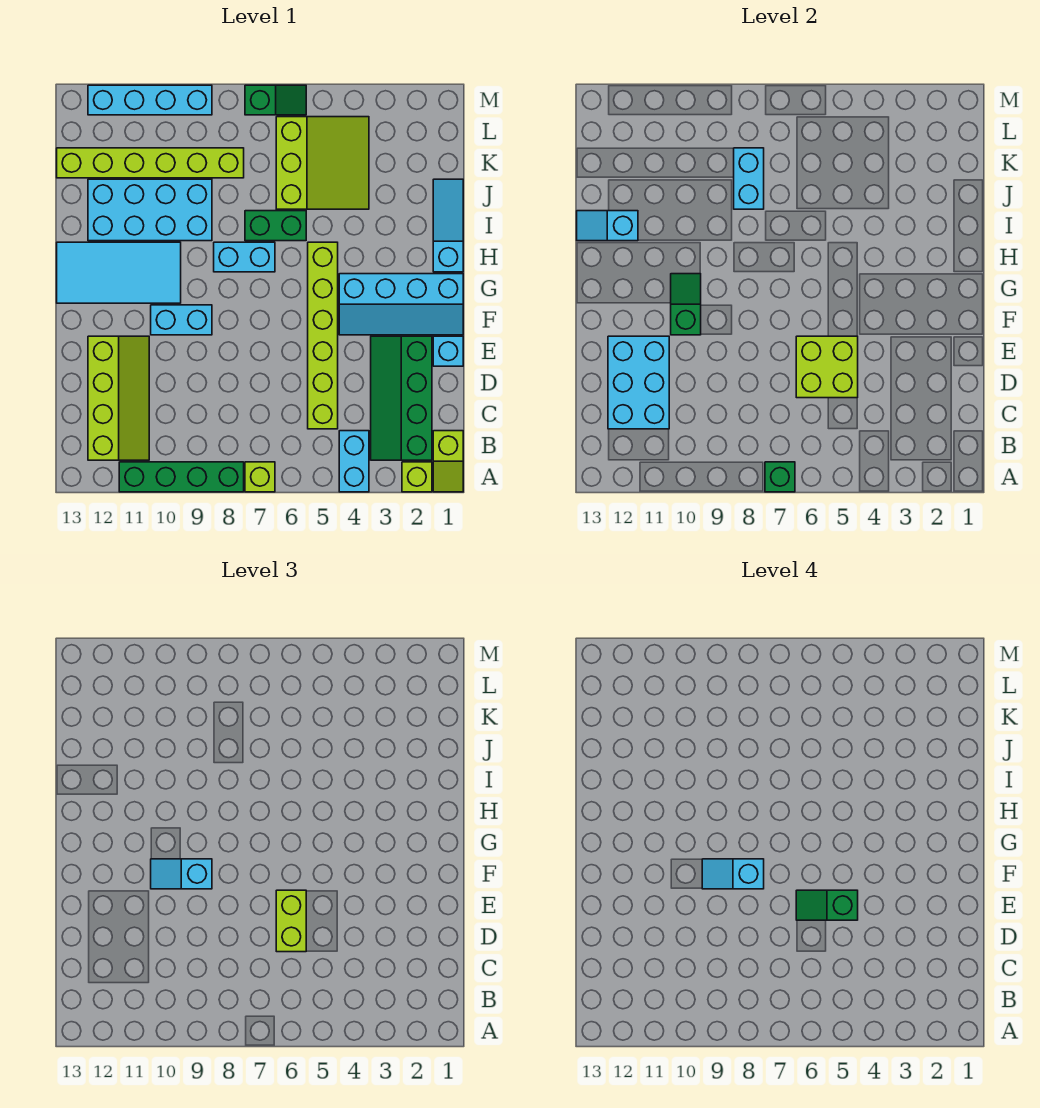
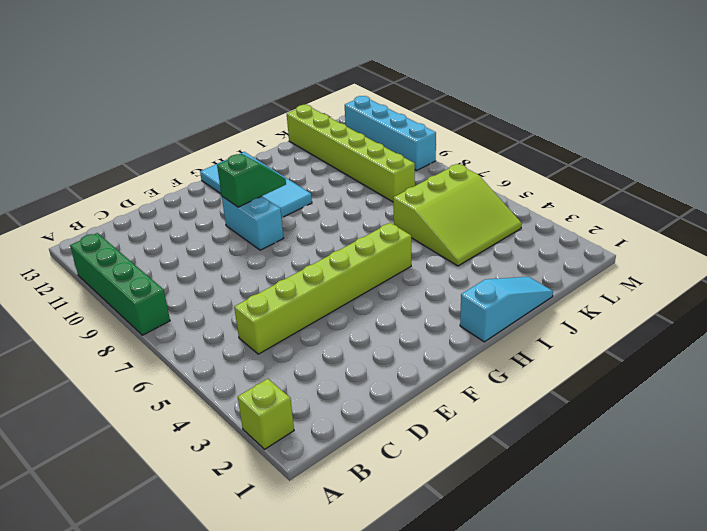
none -> lime 1x2 slope [433,431,463,492]
none -> cyan 1x2 brick [339,431,369,492]
none -> lime 1x1 brick [245,462,275,492]
none -> green 2x4 slope [371,336,432,460]

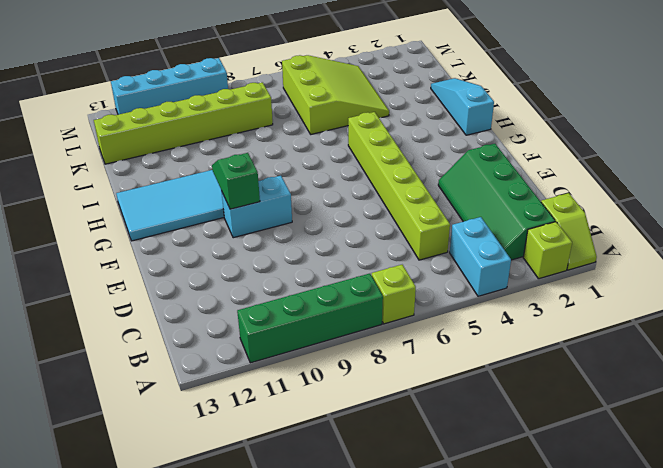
none -> lime 2x4 slope [88,336,149,460]
none -> cyan 1x1 brick [433,336,463,366]
none -> cyan 2x4 slope [339,274,463,335]
none -> cyan 1x2 brick [214,242,275,272]

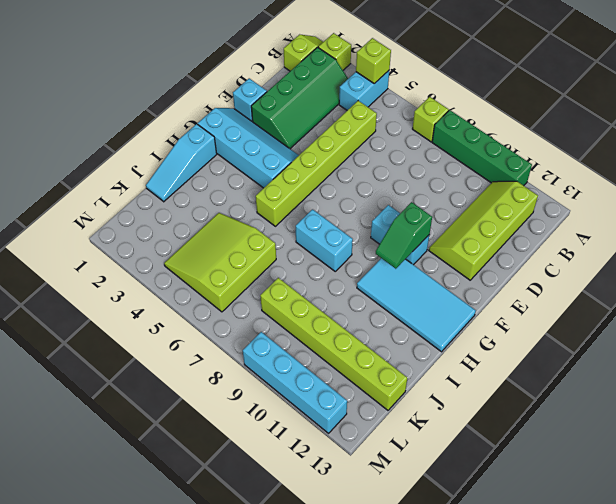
lime 1x1 brick [356,38,391,84] -> none
none -> green 1x2 brick [245,211,306,241]
none -> cyan 2x4 brick [88,179,212,241]
none -> green 1x2 slope [245,85,306,115]
none -> green 1x1 brick [765,462,795,492]

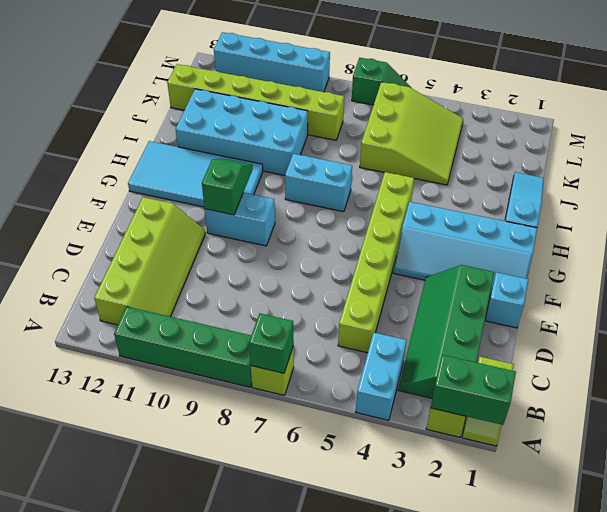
green 1x2 brick [431,355,516,425] -> green 1x2 brick moved to [245,211,306,241]
none -> cyan 2x3 brick [608,336,669,429]
none -> lime 2x2 brick [796,336,858,398]
none -> cyan 1x2 slope [577,211,638,241]
none -> cyan 1x2 brick [734,148,764,209]

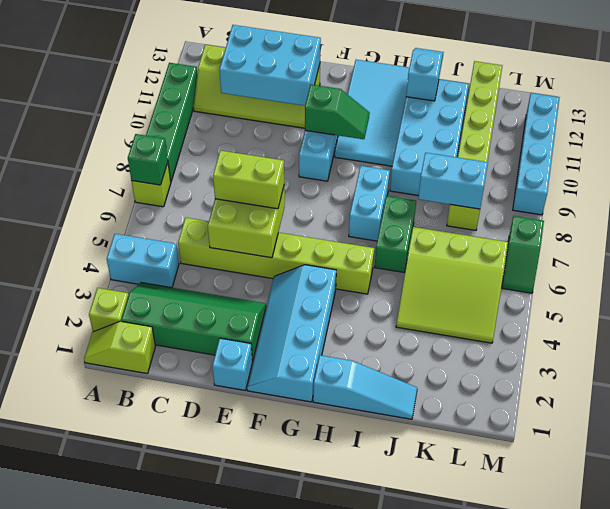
none -> cyan 1x2 slope [151,859,212,889]
none -> green 1x2 slope [796,890,858,920]
none -> cyan 1x2 slope [702,859,764,889]

